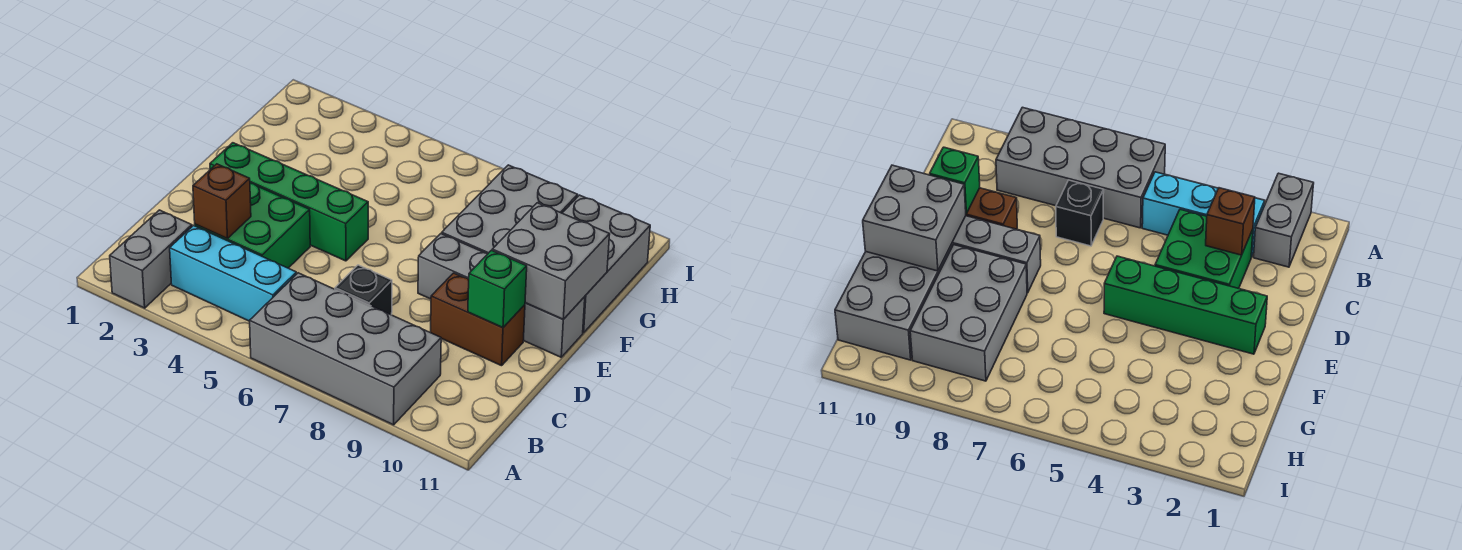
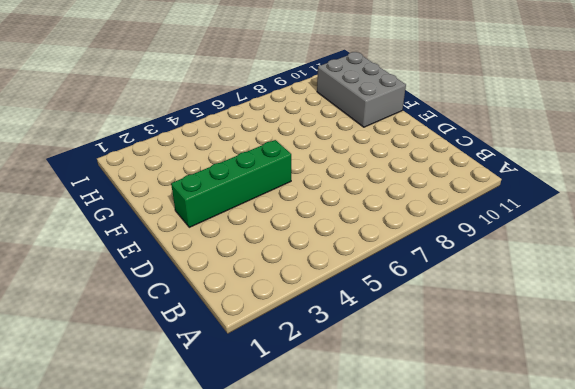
none -> grey 1x2 brick [110,210,192,308]
none -> grey 2x4 brick [250,273,441,425]
none -> cyan 1x3 brick [170,226,296,321]

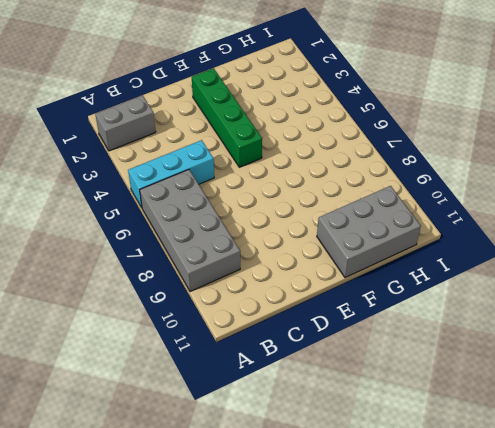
cyan 1x3 brick [128,140,214,207] -> cyan 1x3 brick turned to [170,226,296,321]
none -> green 2x2 brick [195,183,310,268]
none -> black 1x1 brick [335,265,392,315]
none -> brown 1x2 brick [431,273,525,366]

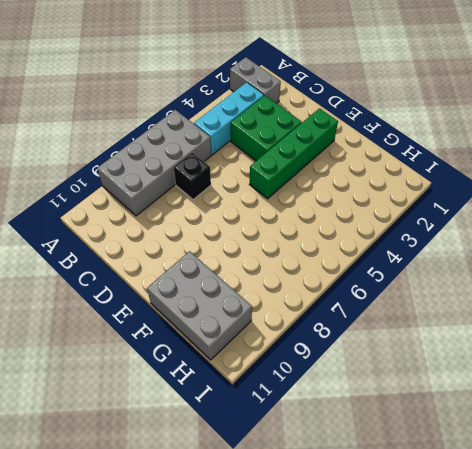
none -> brown 1x2 brick [431,273,525,366]
none -> grey 1x4 brick [418,234,585,357]
none -> grey 2x3 brick [442,165,578,254]

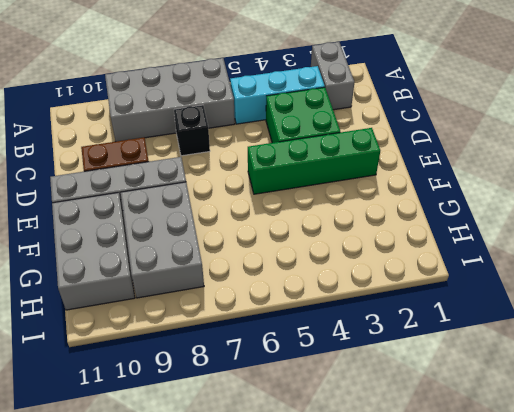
none -> brown 1x1 brick [193,164,251,238]
none -> green 1x1 brick [468,250,527,327]
none -> grey 2x2 brick [492,203,610,319]

